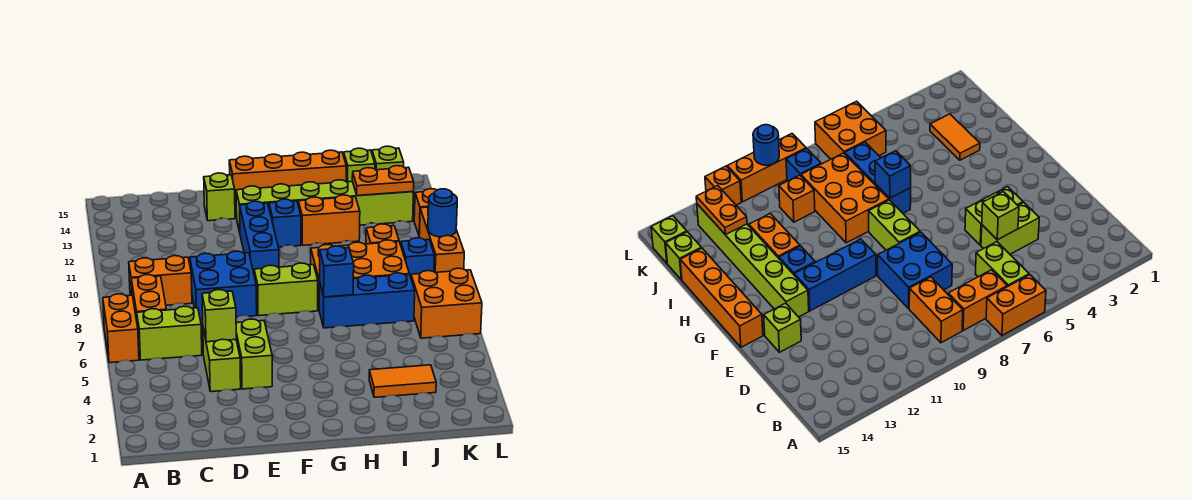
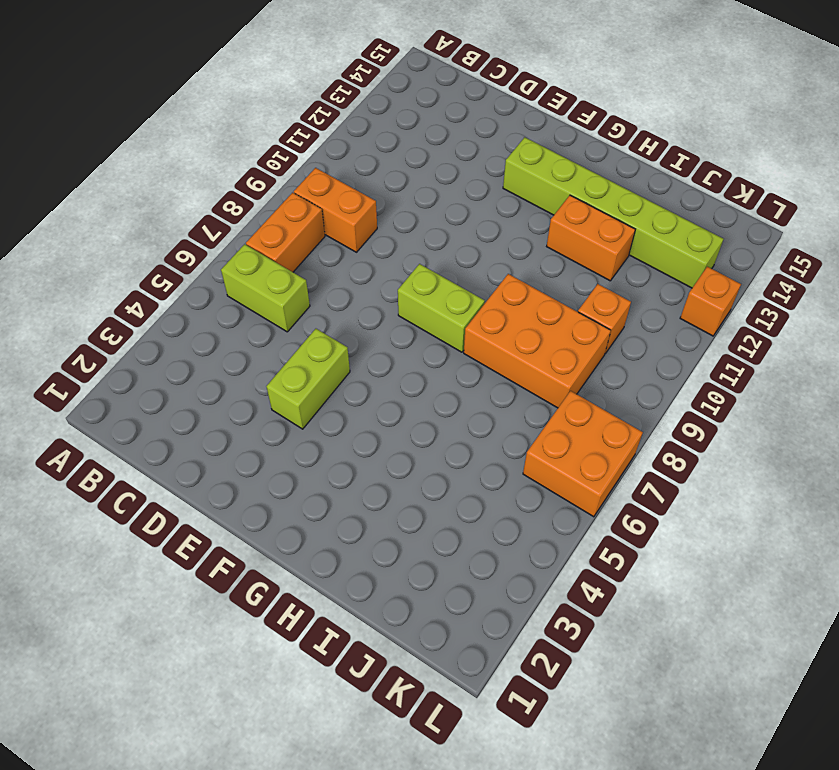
none -> orange 1x2 brick [103,294,139,363]
none -> lime 1x2 brick [203,329,241,392]
none -> blue 2x2 brick [190,251,257,320]

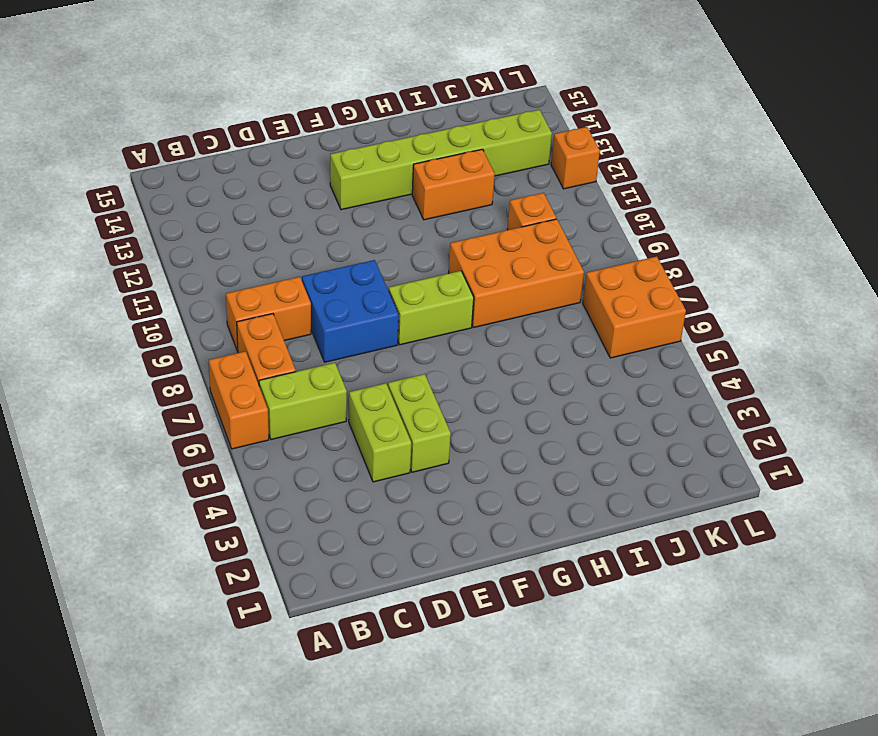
none -> lime 1x1 brick [204,173,235,221]
none -> blue 1x3 brick [240,201,279,273]
none -> orange 1x4 brick [229,150,346,203]

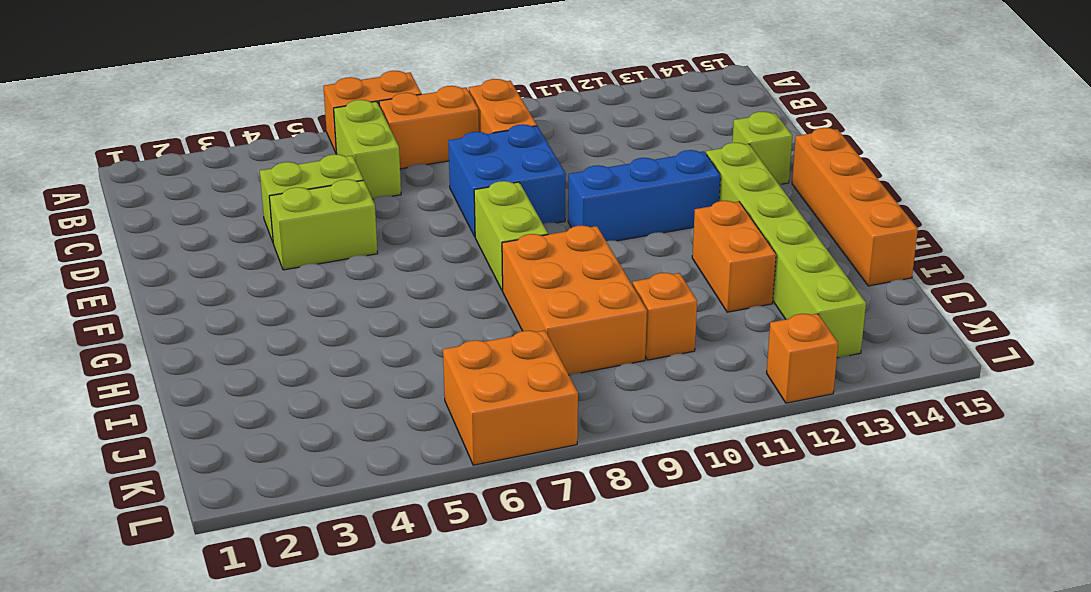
none -> blue 1x1 brick [269,199,301,247]
none -> blue 1x3 brick [319,273,415,328]
none -> orange 1x2 tile [369,365,436,397]

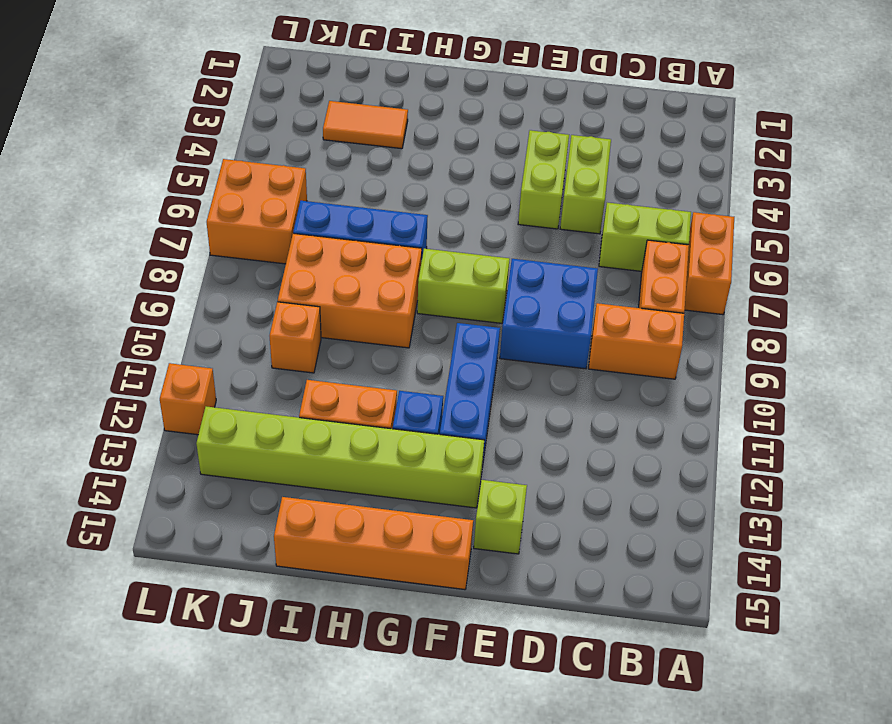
none -> lime 1x1 brick [344,148,375,182]
none -> blue 1x1 brick [400,238,434,277]
none -> lime 1x1 brick [372,146,404,170]

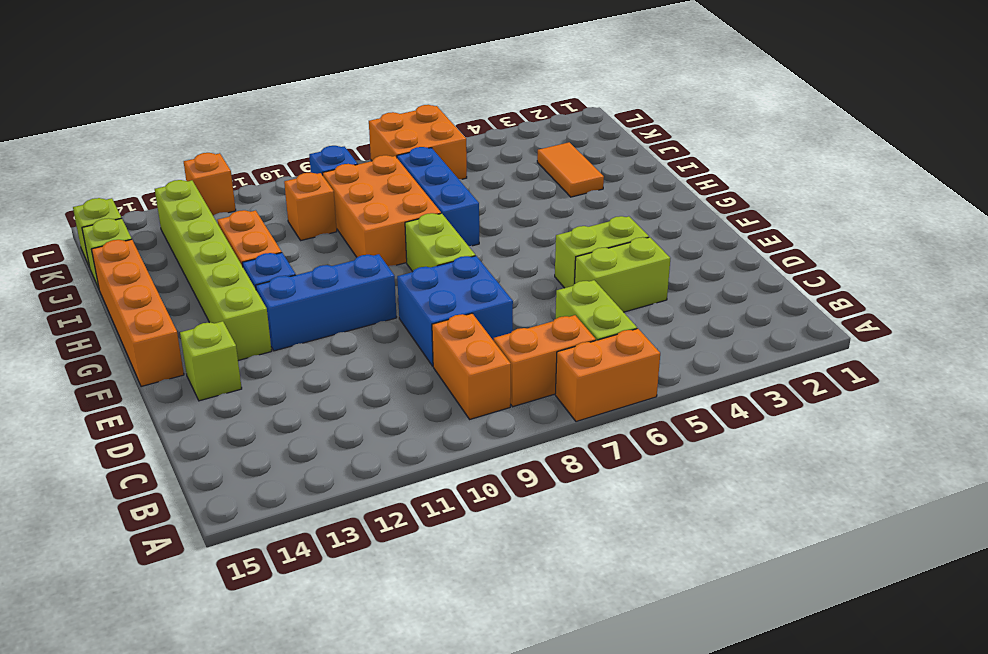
none -> orange 1x3 brick [419,207,464,272]
none -> lime 1x1 brick [202,290,236,342]
none -> blue 1x1 brick [319,246,354,297]

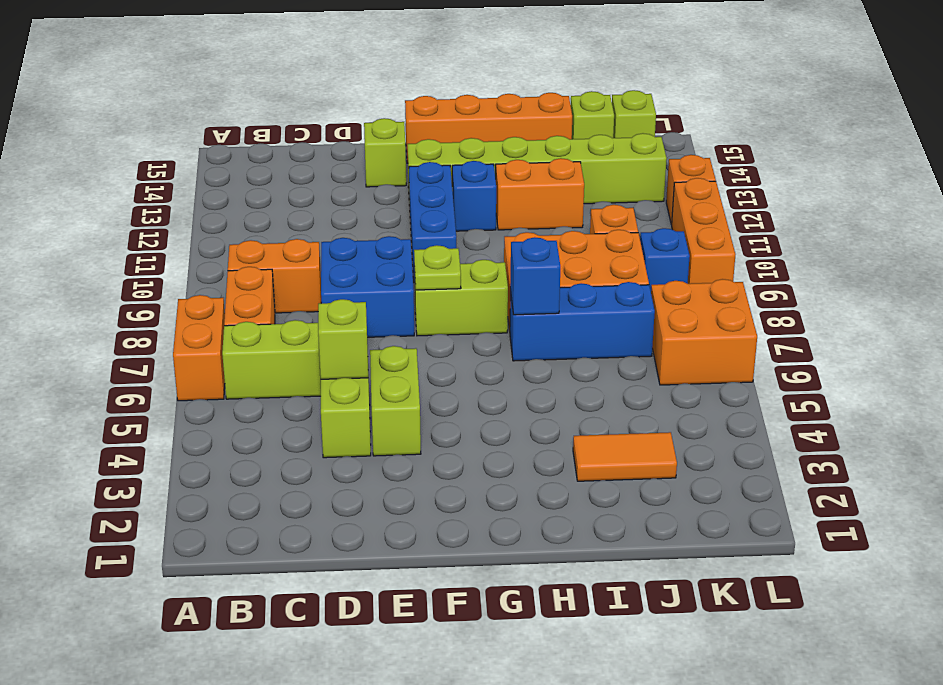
lime 1x1 plate [414,245,461,290] -> none
none -> orange 1x2 plate [352,166,414,196]
none -> blue 1x1 round brick [428,189,457,237]

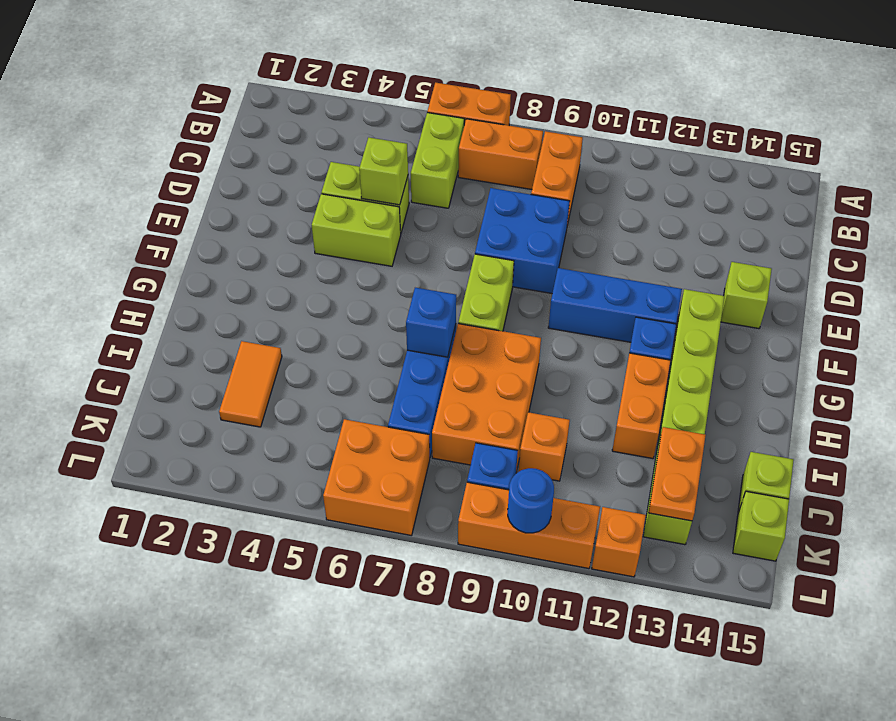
none -> orange 1x4 brick [229,150,346,203]

